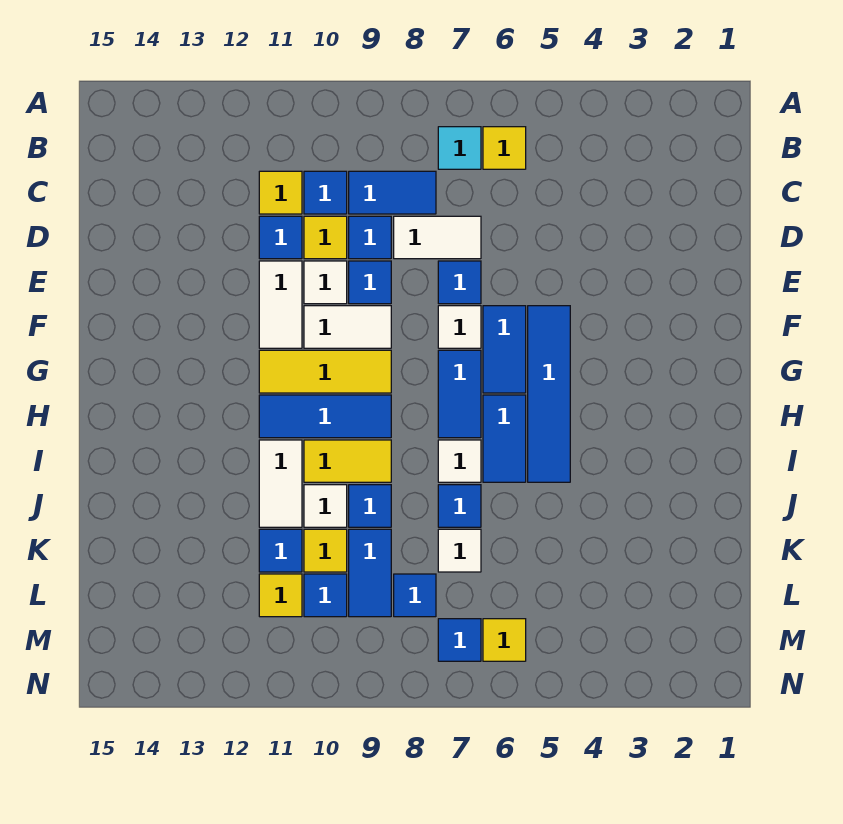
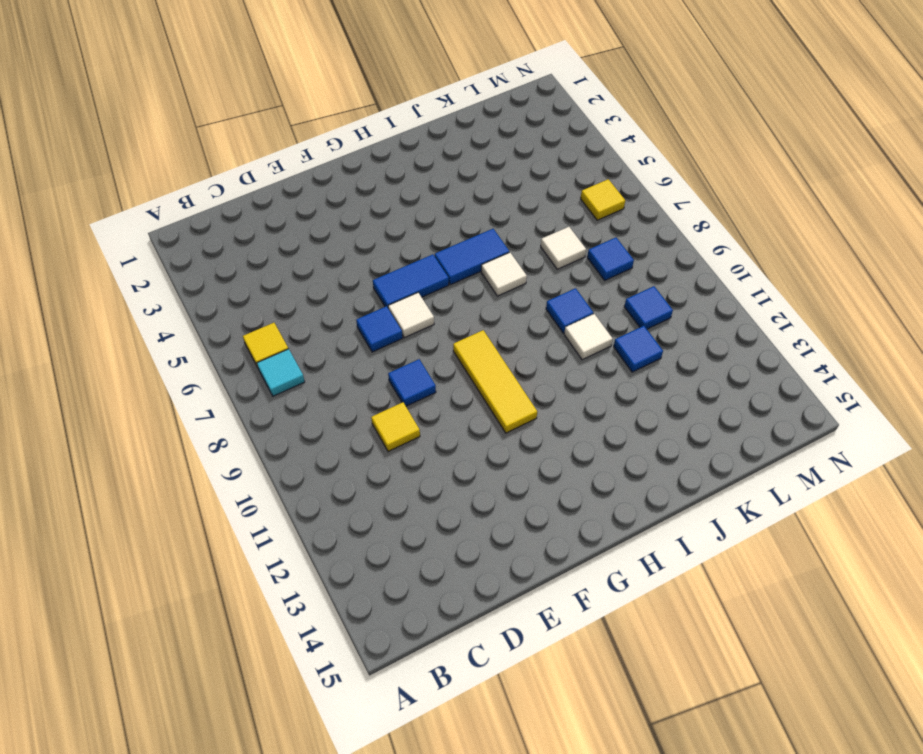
none -> blue 1x2 tile [349,171,436,214]
none -> blue 1x1 tile [304,171,347,214]
none -> yellow 1x1 tile [259,171,302,214]
none -> white 1x2 tile [394,216,481,259]

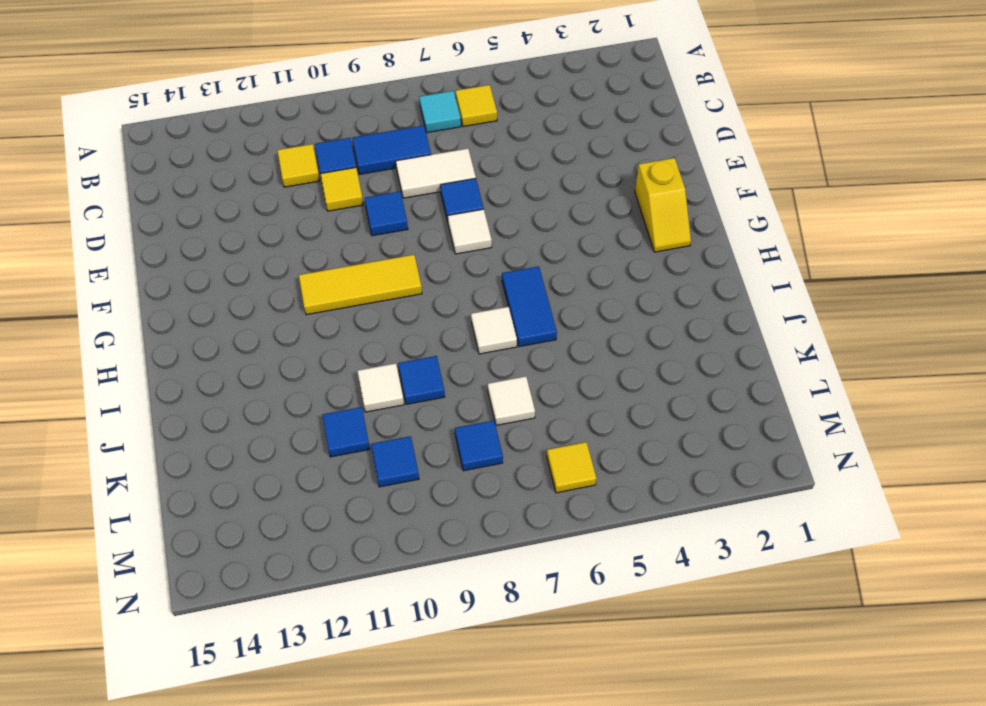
yellow 1x2 slope [635,158,691,252] -> none
none -> blue 1x1 tile [349,216,391,259]
none -> blue 1x1 tile [259,216,302,259]
none -> white 1x1 tile [304,261,347,304]
none -> white 1x2 tile [259,261,302,348]

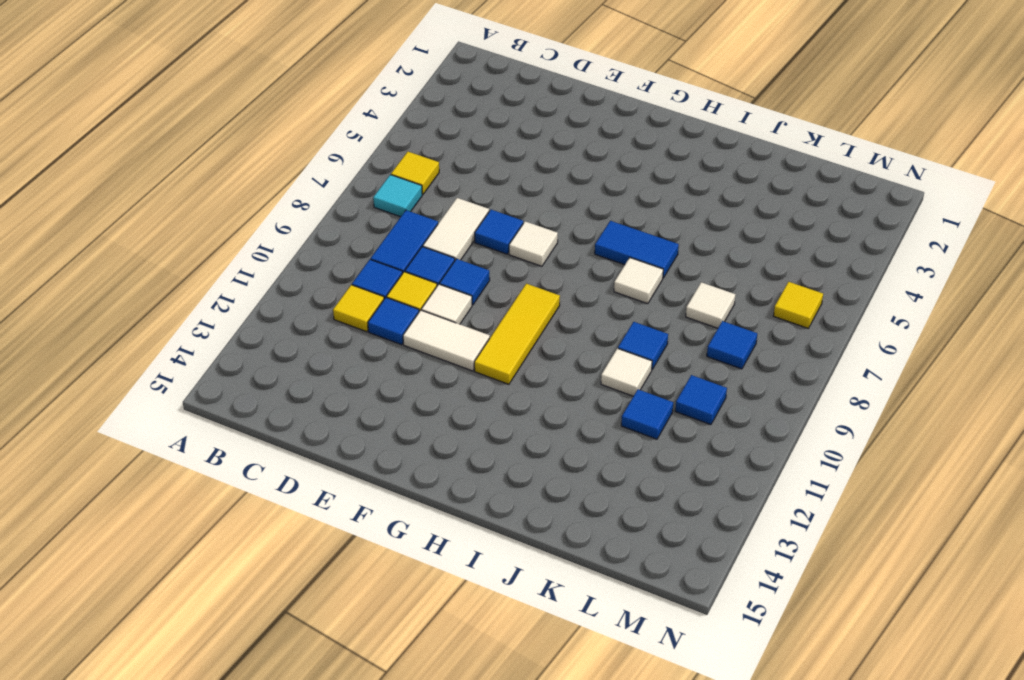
none -> blue 1x4 tile [528,306,570,482]
none -> blue 1x2 tile [483,306,526,393]
none -> white 1x2 tile [304,306,391,348]
none -> blue 1x2 tile [438,350,481,438]

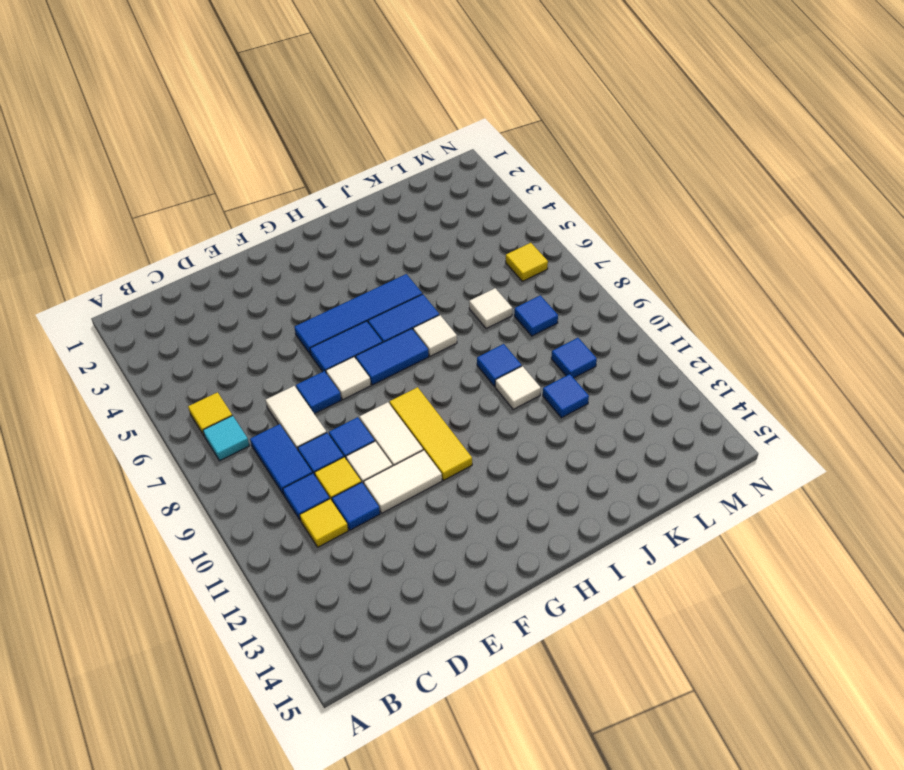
none -> blue 1x3 tile [259,395,391,438]
none -> yellow 1x2 tile [304,440,391,482]
none -> white 1x2 tile [259,440,302,527]
none -> blue 1x1 tile [438,485,481,527]

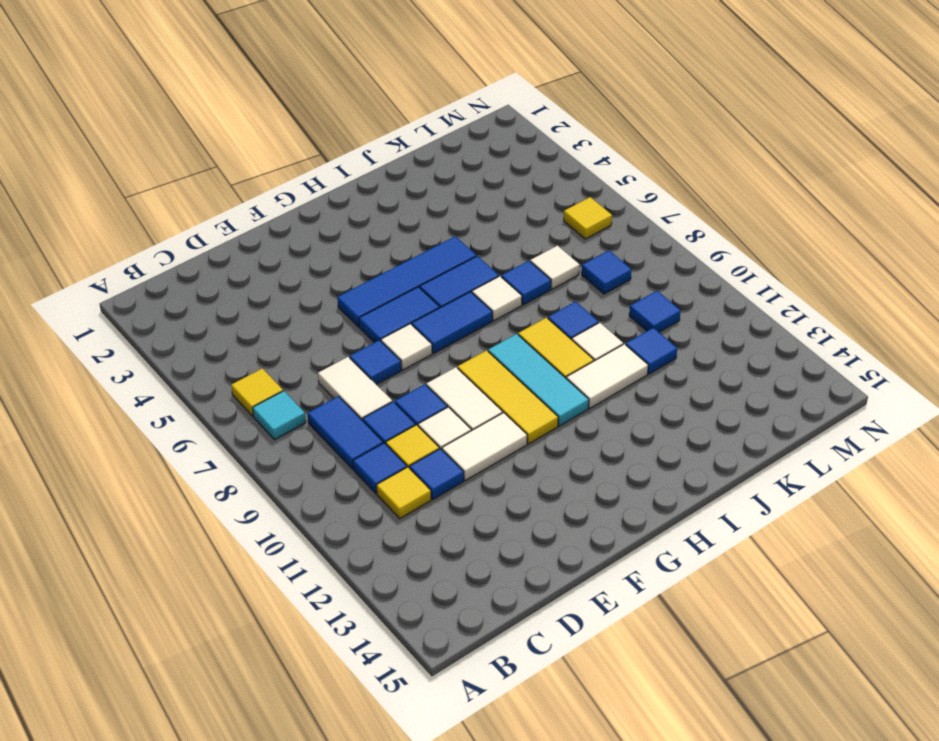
cyan 1x3 tile [488,334,589,426] -> blue 1x3 tile [259,395,391,438]
none -> blue 1x2 tile [349,529,391,617]
none -> yellow 1x1 tile [304,529,347,572]
none -> yellow 1x1 tile [259,574,302,617]
none -> blue 1x1 tile [438,619,481,661]

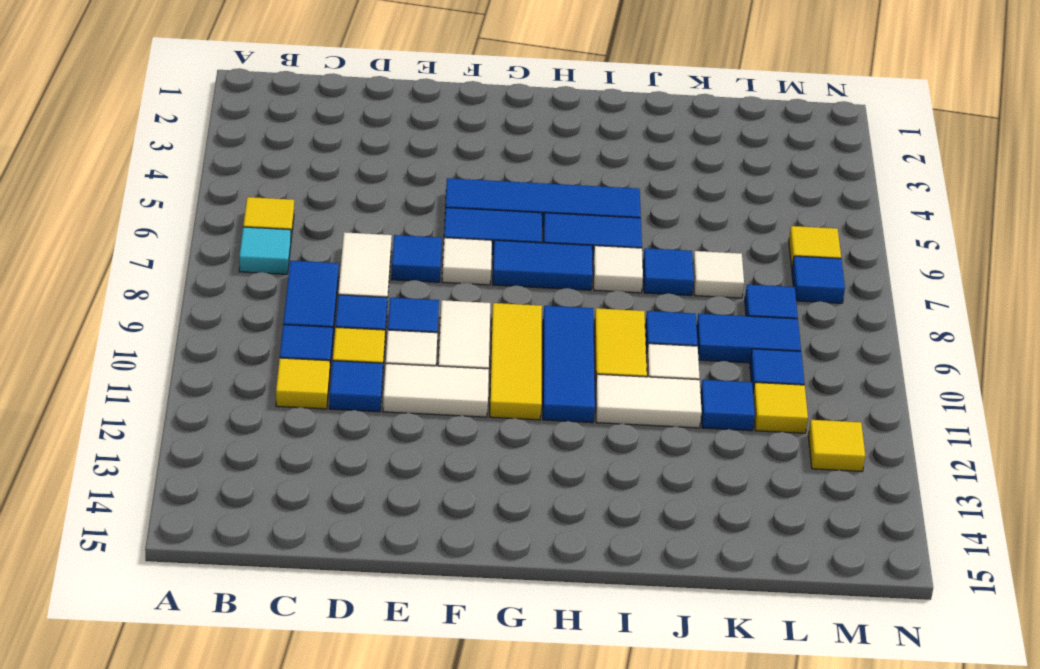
yellow 1x1 tile [808,420,865,472] -> yellow 1x1 tile moved to [304,529,347,572]

